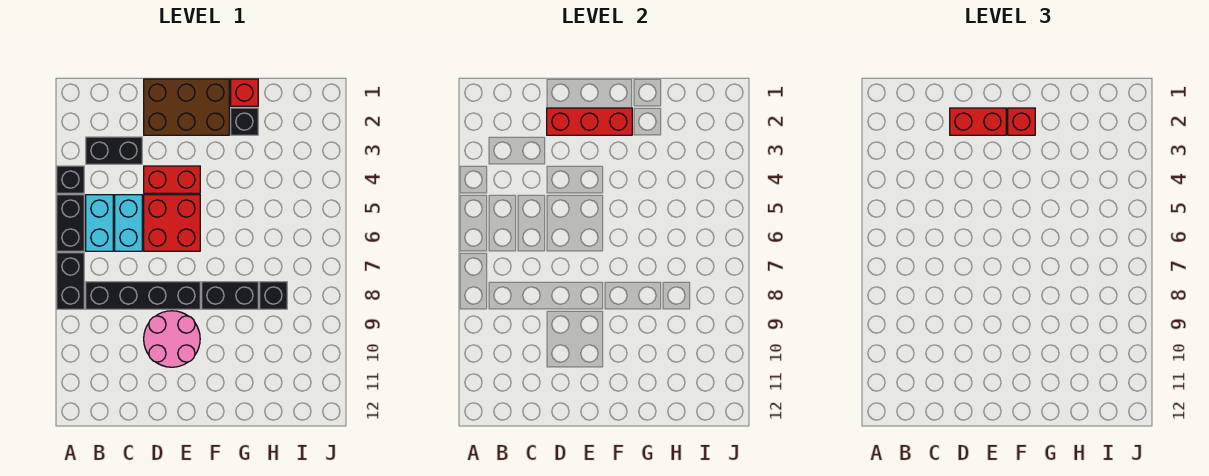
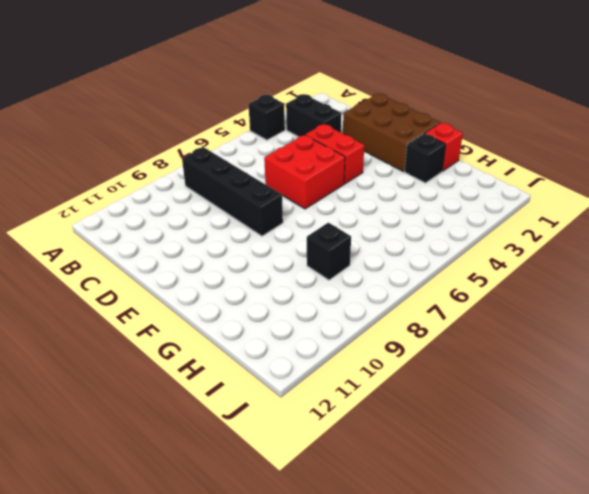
none -> black 1x2 brick [57,195,84,251]
none -> black 1x2 brick [57,253,84,309]
none -> cyan 1x2 brick [86,195,113,251]

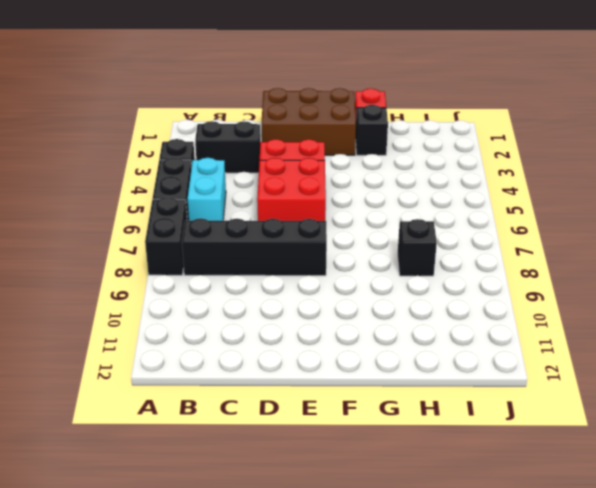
none -> cyan 1x2 brick [115,195,142,251]
none -> pink 2x2 round brick [144,311,200,367]
none -> black 1x2 brick [202,282,258,309]

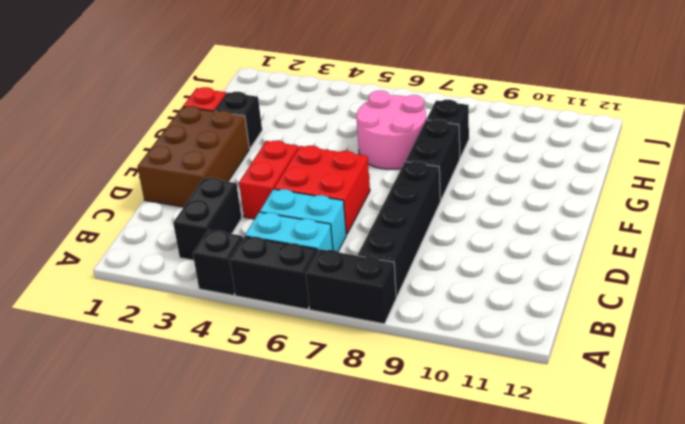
pink 2x2 round brick [356,91,426,169] -> pink 2x2 round brick moved to [144,311,200,367]
none -> red 1x3 brick [547,108,632,135]
none -> red 1x2 brick [950,108,1006,135]
none -> red 1x1 brick [1008,108,1035,135]

